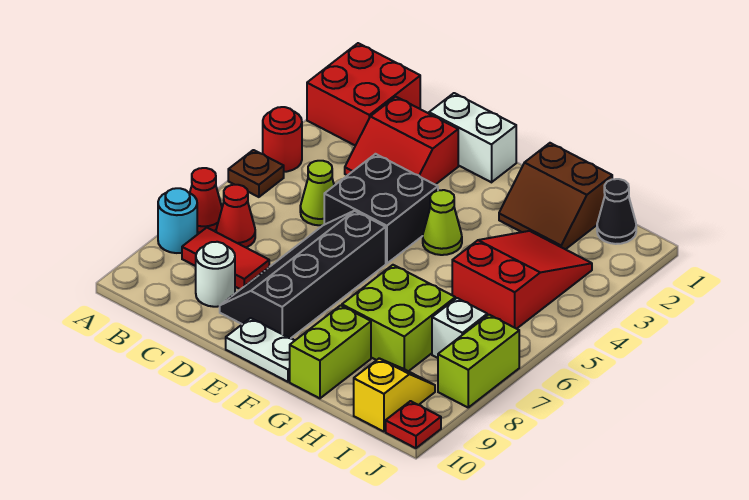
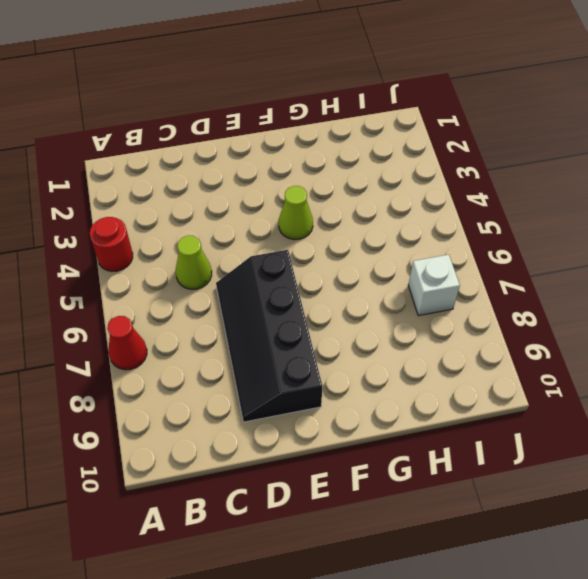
none -> red 2x2 brick [307,43,420,146]
none -> brown 1x1 plate [228,150,284,197]
none -> cyan 1x1 round brick [158,188,197,253]

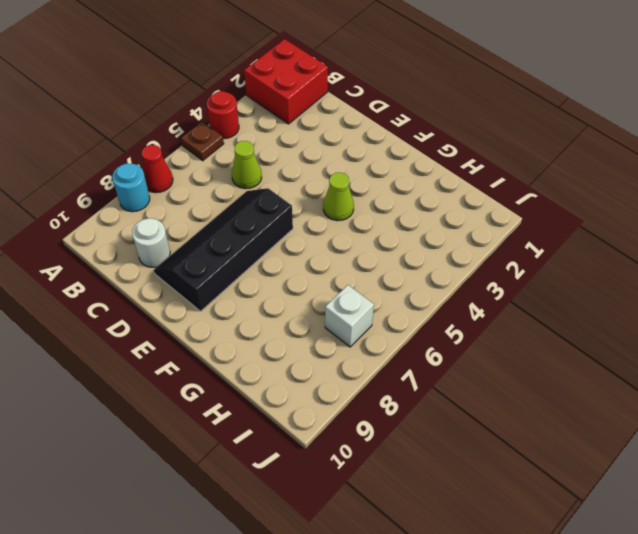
none -> red 1x1 cone [216,185,255,247]
none -> red 1x2 tile [182,228,269,289]
none -> red 2x2 slope [345,97,458,185]

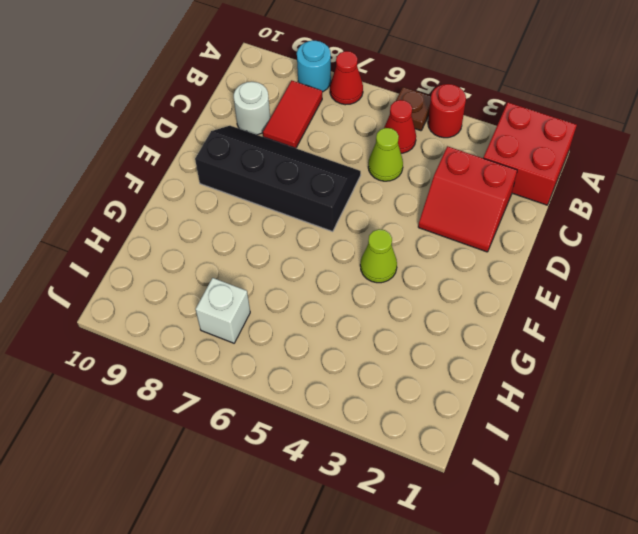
red 1x1 cone [384,100,416,153] -> red 1x1 cone moved to [216,185,255,247]
red 2x2 slope [418,146,517,252] -> red 2x2 slope turned to [345,97,458,185]
none -> white 1x2 brick [429,93,516,182]
none -> black 2x2 brick [324,154,438,264]
none -> white 1x2 plate [226,318,295,382]

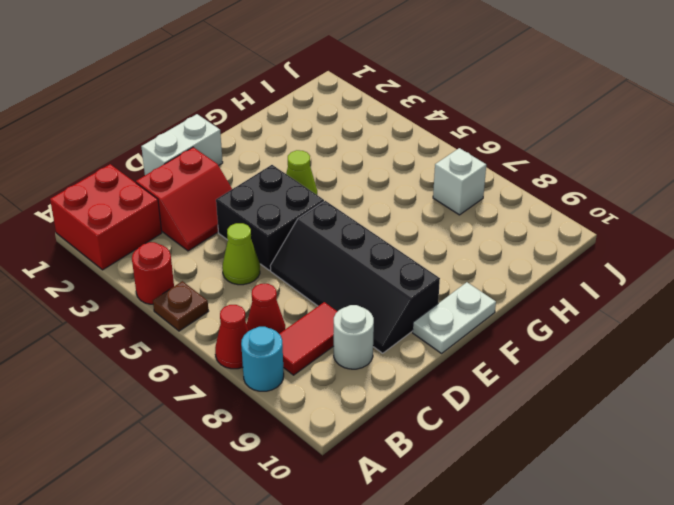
none -> brown 2x2 slope [499,143,612,249]
none -> lime 2x2 brick [342,265,455,371]
none -> lime 1x2 brick [290,305,371,398]

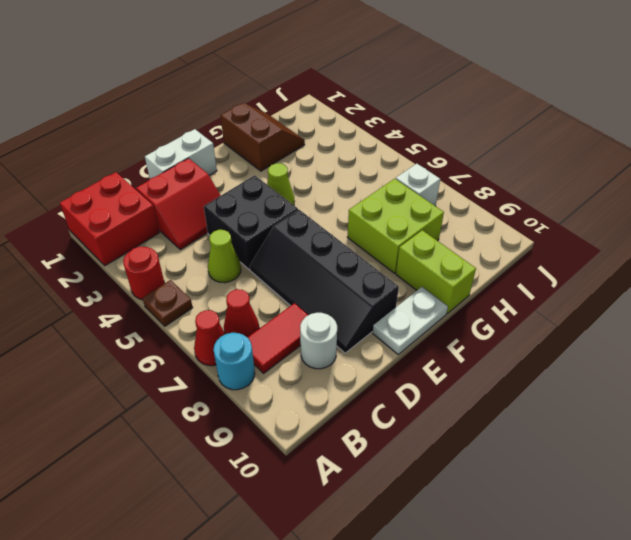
brown 2x2 slope [221,103,305,171] -> brown 2x2 slope turned to [499,143,612,249]
none -> red 2x3 slope [452,231,592,329]
none -> black 1x1 cone [597,179,636,244]
none -> yellow 1x2 slope [354,359,435,432]

